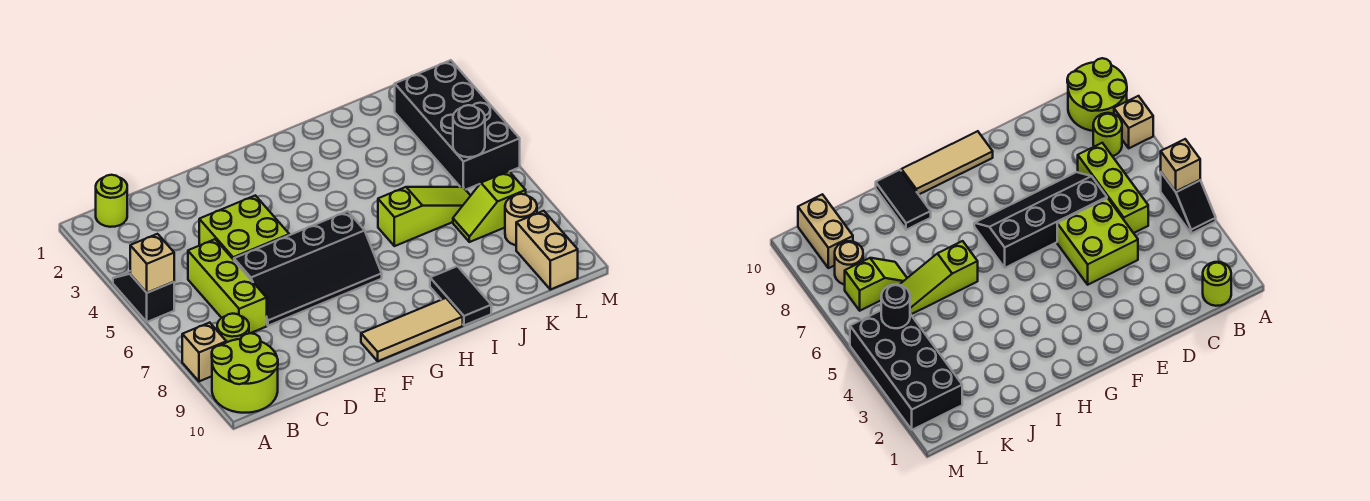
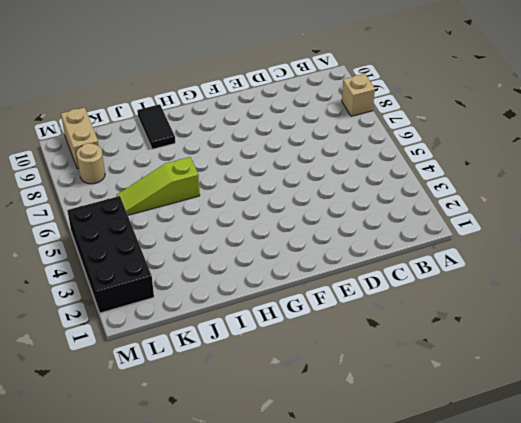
none -> black 1x2 slope [113,271,174,322]
none -> lime 2x2 round brick [212,333,278,413]
none -> lime 1x1 round brick [96,175,127,227]

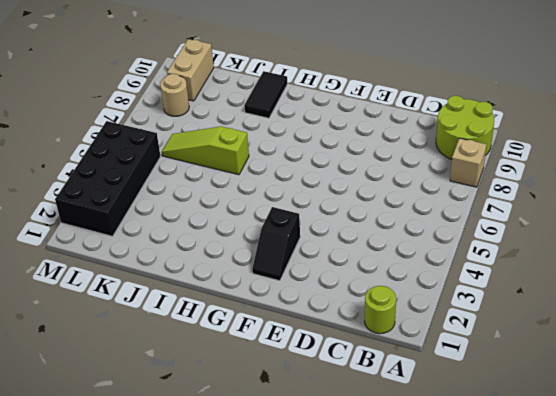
black 1x2 slope [252,207,300,281] -> black 1x2 slope moved to [113,271,174,322]
none -> lime 1x1 round brick [217,314,249,342]
none -> lime 1x3 brick [188,239,267,333]
none -> lime 2x2 brick [199,195,289,260]

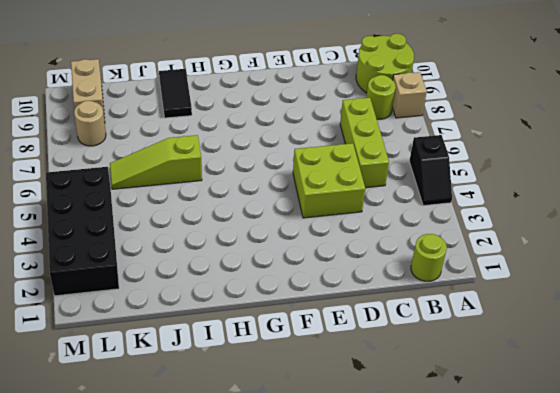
none -> black 2x4 slope [234,211,382,326]
none -> tan 1x3 tile [361,298,463,361]
none -> lime 1x2 slope [453,171,526,242]

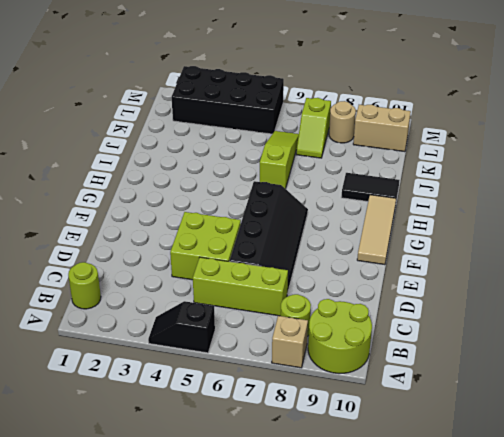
none -> tan 1x1 brick [130,234,174,293]
none -> black 1x1 round brick [453,105,485,157]

